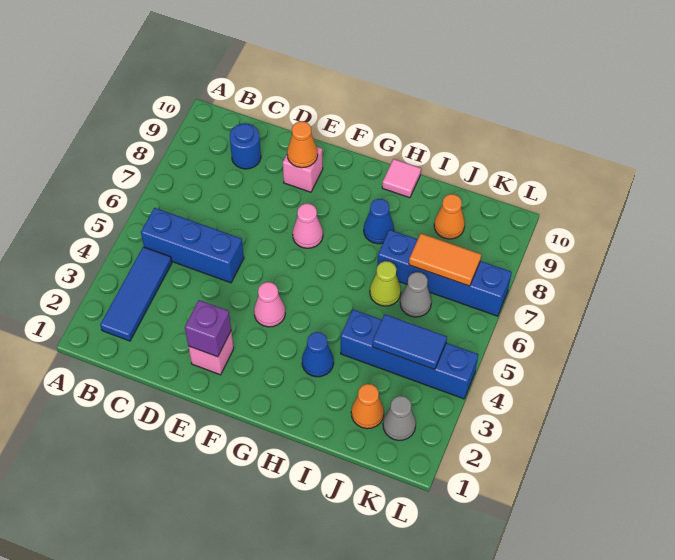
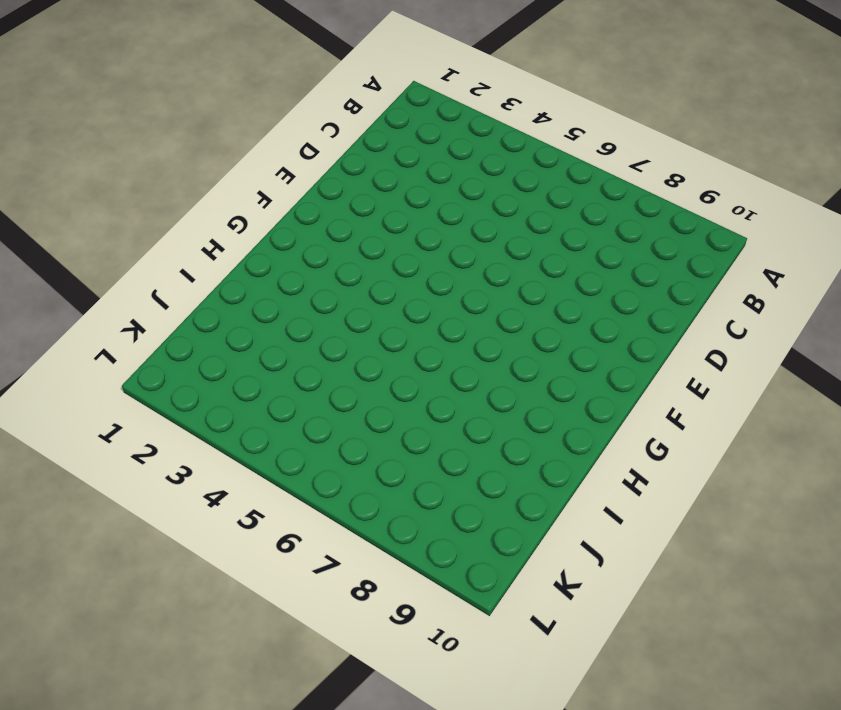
none -> blue 1x3 tile [100,247,172,341]
none -> blue 1x3 brick [141,208,244,283]
none -> blue 1x1 round brick [230,123,261,169]

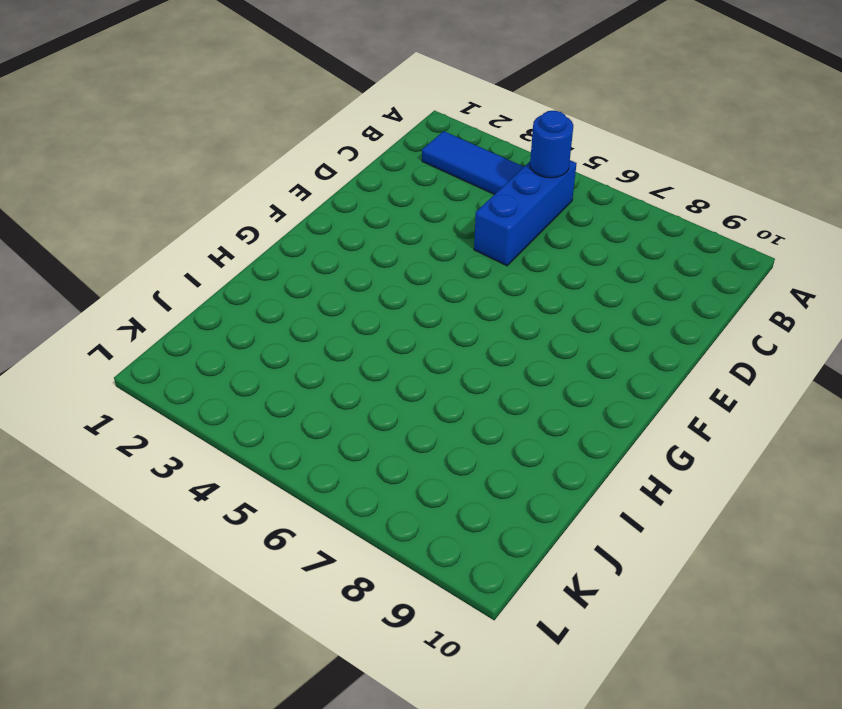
blue 1x1 round brick [530,110,573,178] -> blue 1x1 round brick moved to [230,123,261,169]
none -> pink 1x1 brick [188,332,234,375]
none -> pink 1x1 brick [283,147,323,192]
none -> pink 1x1 cone [254,282,285,327]

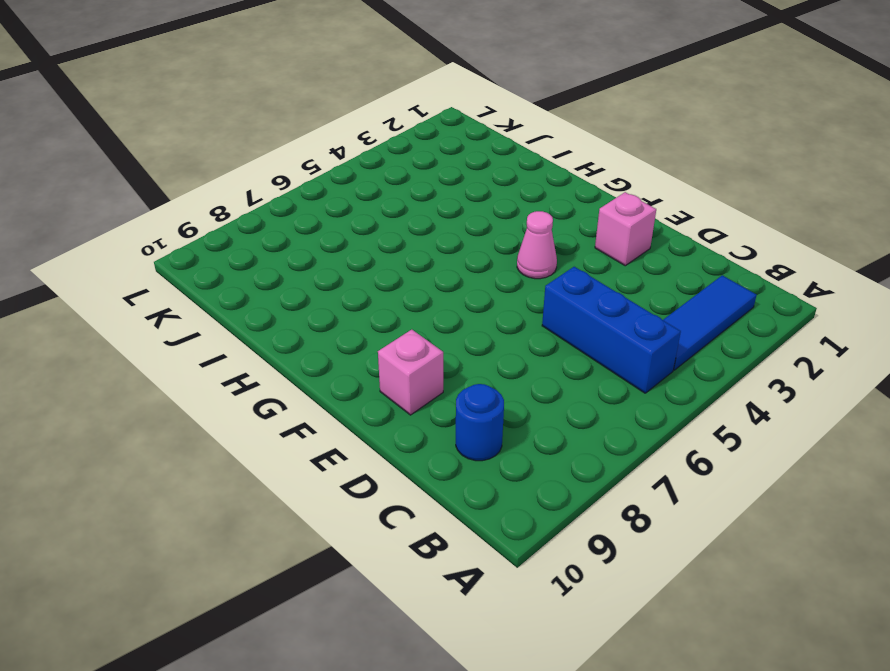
none -> pink 1x1 cone [293,204,323,248]
none -> blue 1x1 cone [302,332,334,377]
none -> blue 1x1 cone [364,199,394,244]

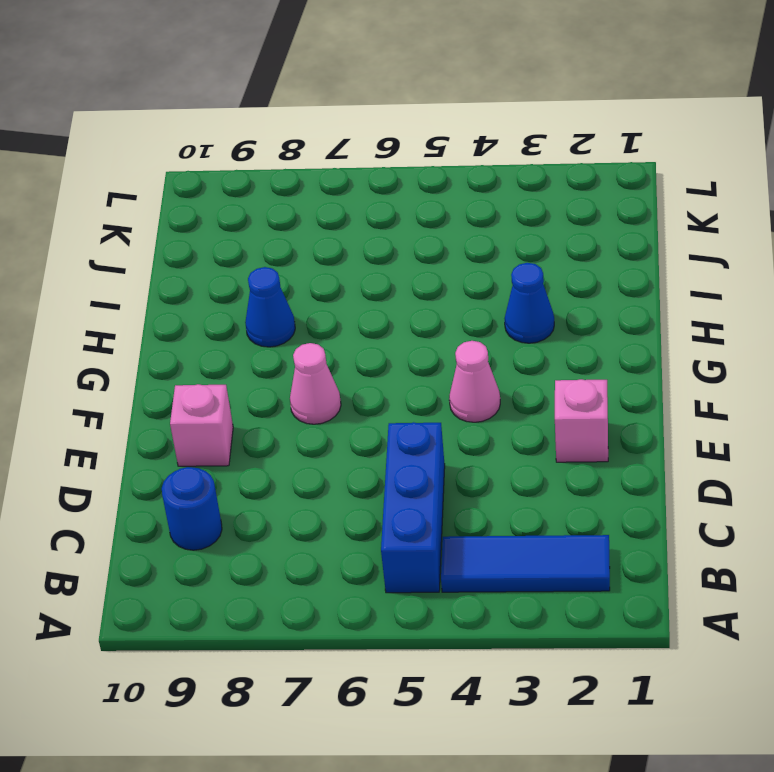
none -> pink 1x1 tile [382,159,421,198]
none -> blue 1x4 brick [341,310,478,399]
none -> lime 1x1 cone [370,261,401,306]

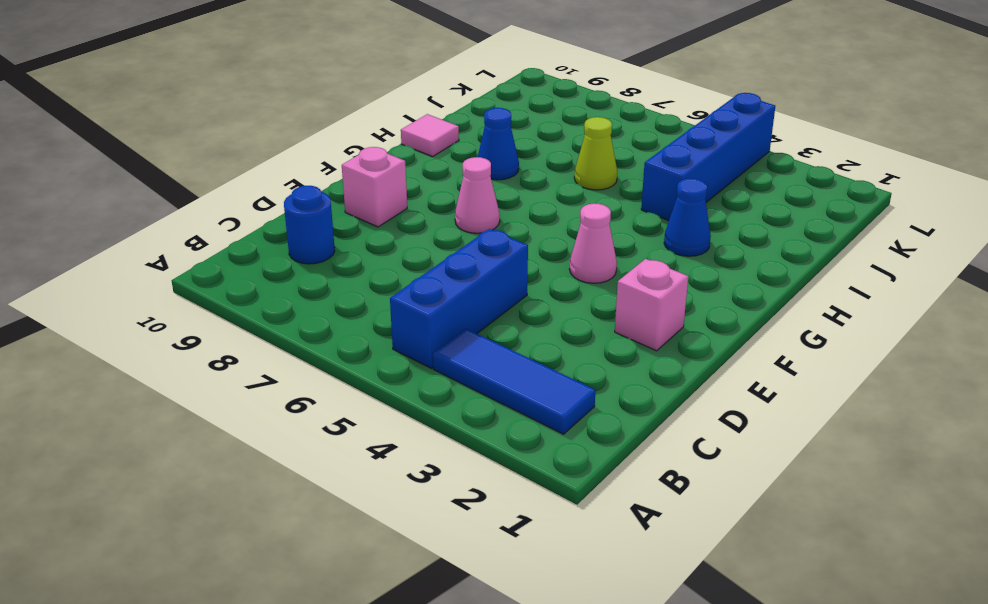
none -> blue 1x4 brick [377,230,512,316]
none -> orange 1x1 cone [351,384,384,429]
none -> grey 1x1 cone [400,272,431,317]

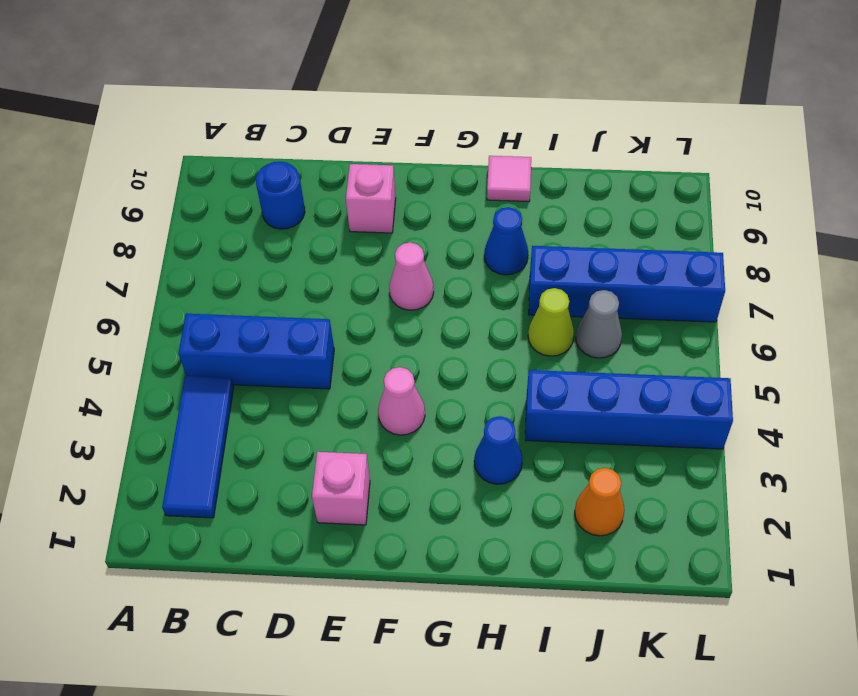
none -> orange 1x1 cone [434,194,465,239]
none -> grey 1x1 cone [383,396,416,440]
none -> purple 1x1 brick [185,300,231,357]

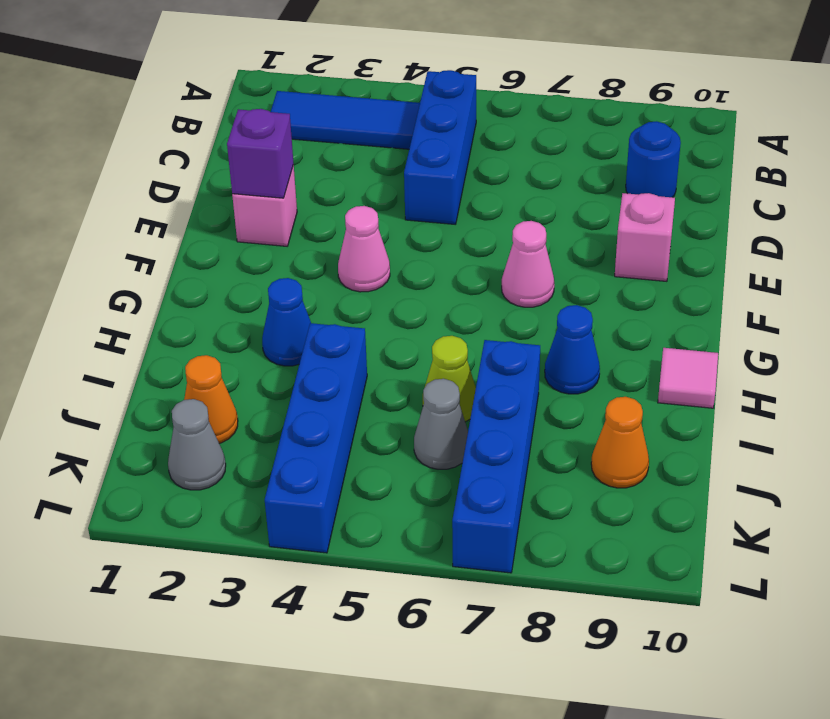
none -> orange 1x1 cone [287,121,318,168]
none -> blue 1x2 tile [372,314,447,370]
none -> orange 1x2 tile [409,234,481,286]

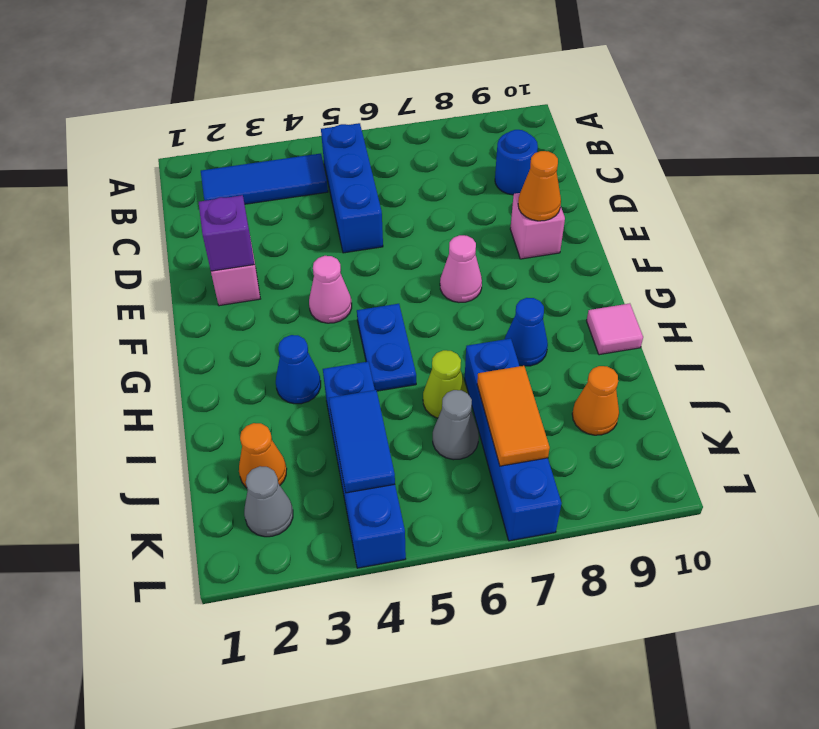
blue 1x2 plate [357,304,416,391] -> none

